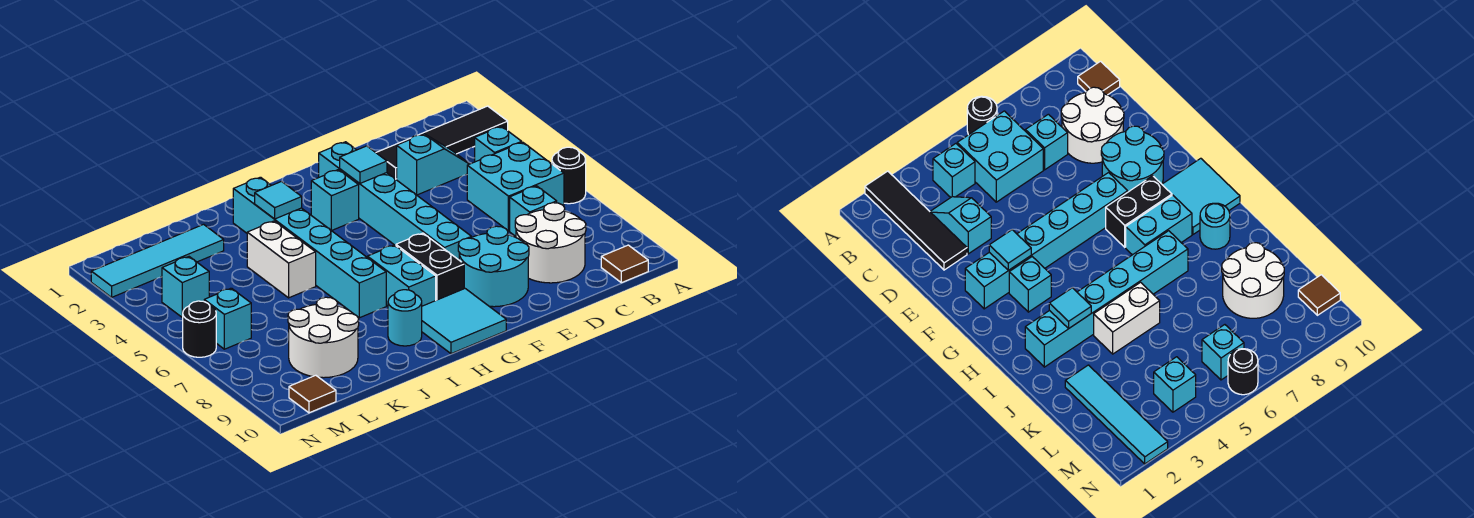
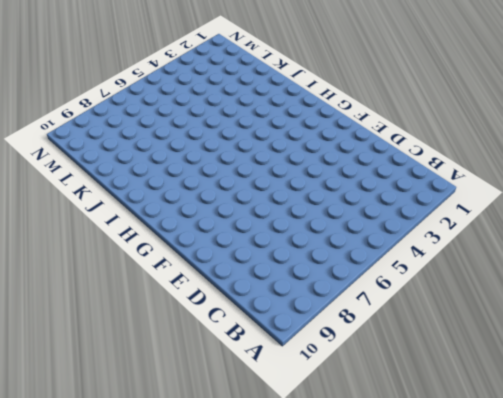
none -> black 1x4 tile [376,106,508,179]
none -> black 1x1 round brick [552,147,586,204]
none -> cyan 1x1 brick [475,126,522,162]

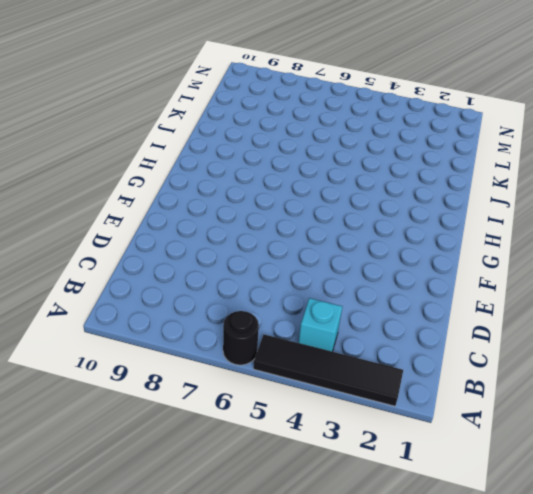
black 1x4 tile [253,335,403,406] -> black 1x4 tile turned to [376,106,508,179]
none -> cyan 2x2 brick [467,142,564,231]
none -> brown 1x1 tile [601,245,648,283]
none -> cyan 1x2 slope [397,134,469,195]

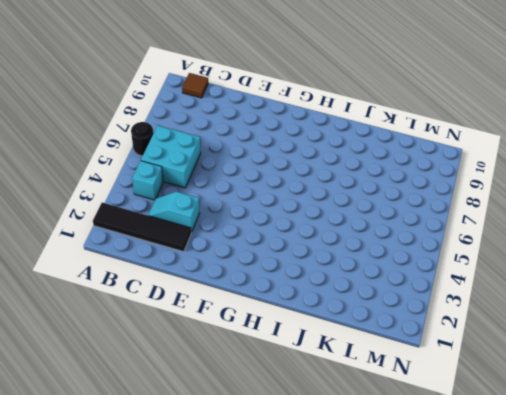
none -> cyan 1x1 brick [510,186,557,236]
none -> white 2x2 round brick [515,203,586,283]
none -> cyan 2x2 round brick [458,226,529,307]

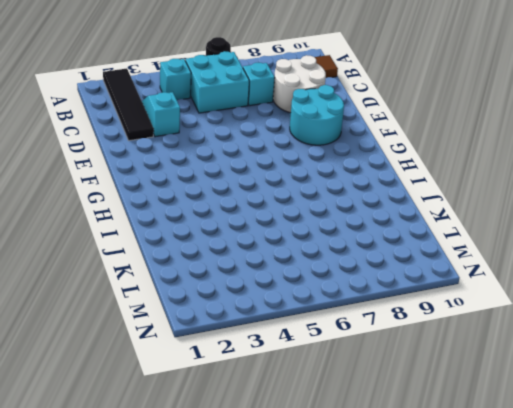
none -> cyan 1x6 brick [319,142,471,260]
none -> cyan 1x1 brick [311,170,359,231]
none -> black 1x2 brick [396,233,464,300]

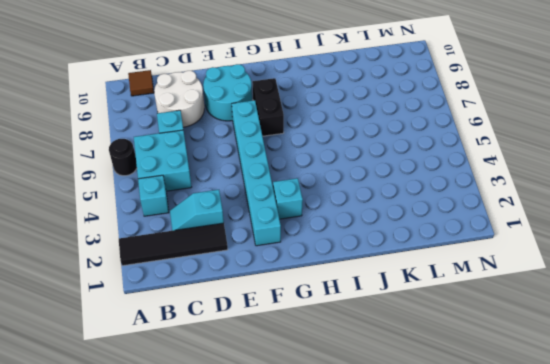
none -> cyan 2x2 tile [422,288,506,354]
none -> cyan 1x2 brick [367,245,436,306]
none -> cyan 1x6 brick [233,177,386,318]

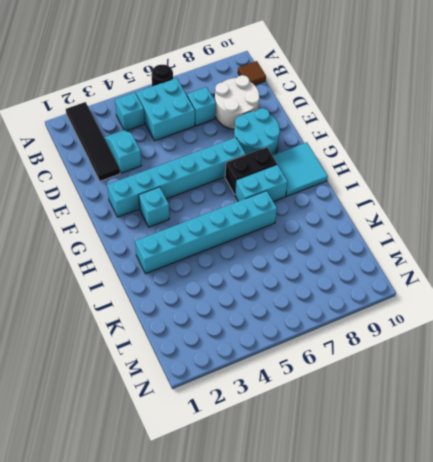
none -> cyan 1x1 round brick [388,290,422,346]
none -> white 1x2 brick [247,221,316,298]
none -> cyan 1x4 tile [91,224,224,297]

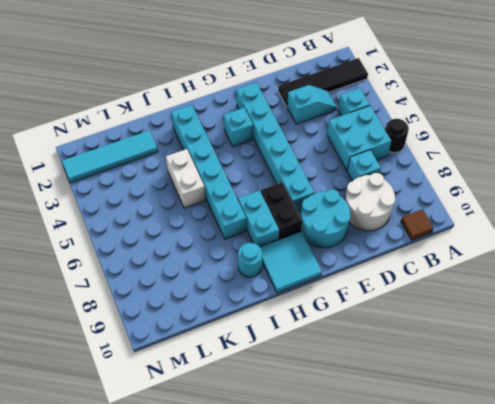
none -> white 2x2 round brick [288,297,359,378]
none -> cyan 1x1 brick [162,257,209,317]
none -> cyan 1x1 brick [204,288,251,349]

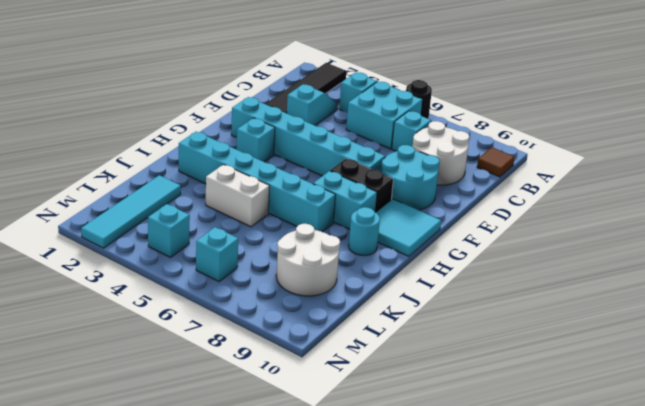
none -> brown 1x1 tile [289,375,336,413]
none -> black 1x1 round brick [183,301,216,357]
none -> cyan 1x1 tile [340,146,387,183]

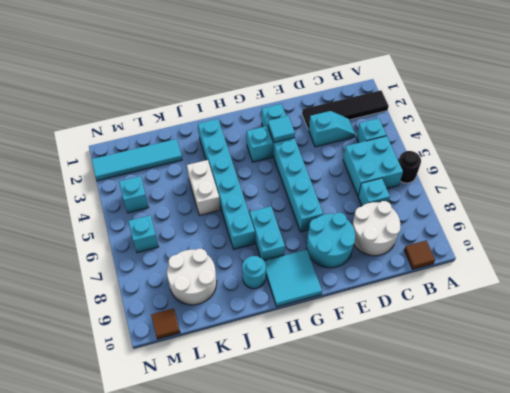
none -> black 1x2 brick [396,233,464,300]
none -> black 1x1 round brick [183,301,216,357]
none -> cyan 1x1 tile [255,182,302,219]

